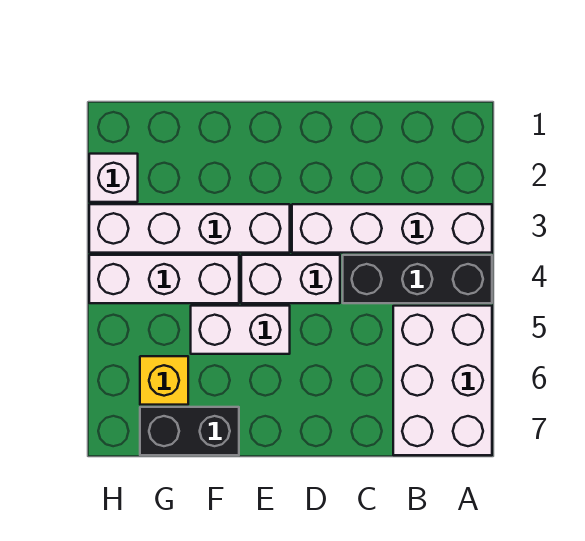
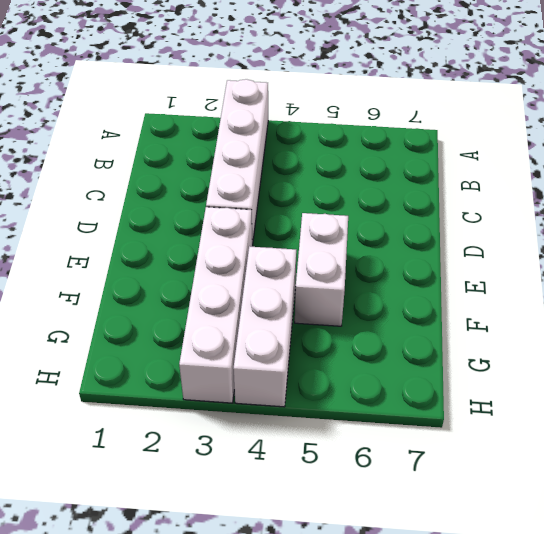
none -> black 1x3 brick [343,255,492,303]
none -> white 2x3 brick [393,306,492,455]

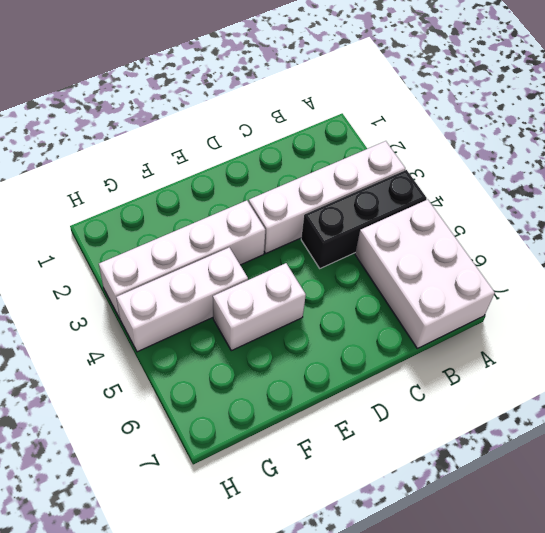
none -> white 1x2 brick [241,255,340,303]
none -> black 1x2 brick [140,407,239,455]

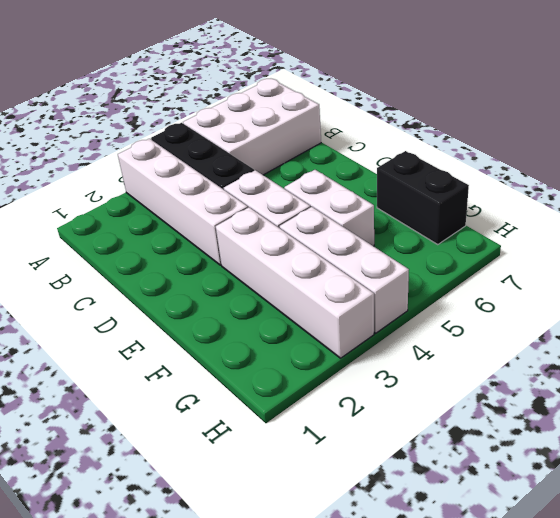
none -> yellow 1x1 brick [140,356,188,405]
none -> white 1x1 brick [89,154,138,202]

